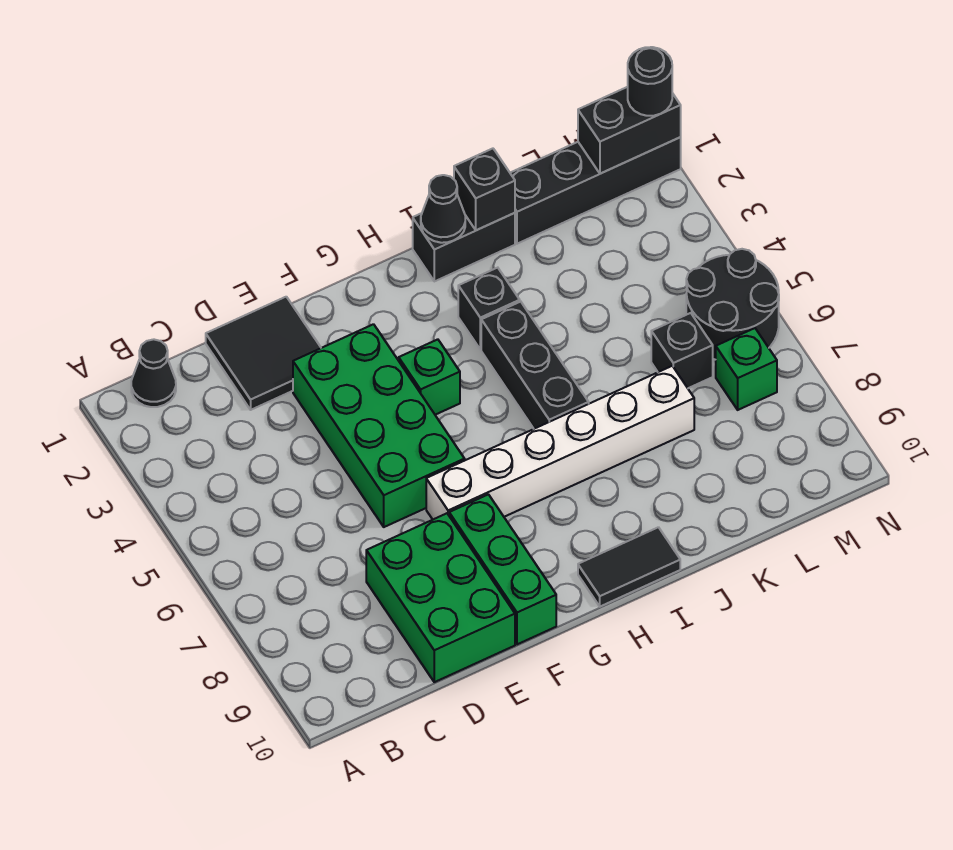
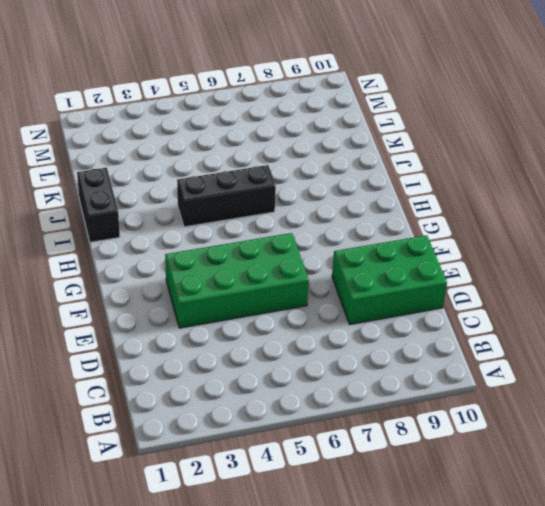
none -> black 1x1 cone [131,339,176,407]
none -> black 2x2 tile [206,297,321,410]
none -> white 1x6 brick [426,366,694,519]

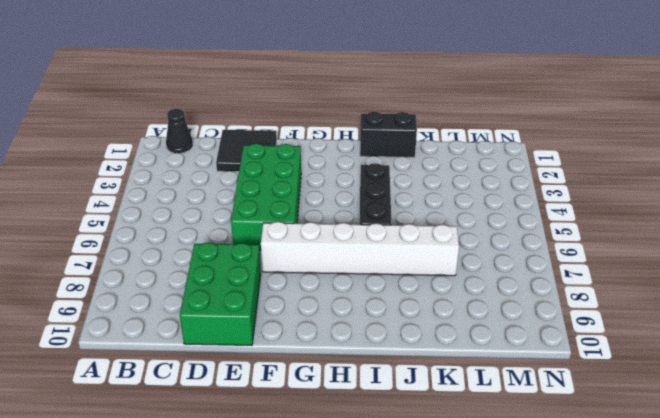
none -> green 1x3 brick [449,494,556,644]
none -> green 1x1 brick [399,339,460,415]
none -> black 1x2 tile [578,527,680,606]

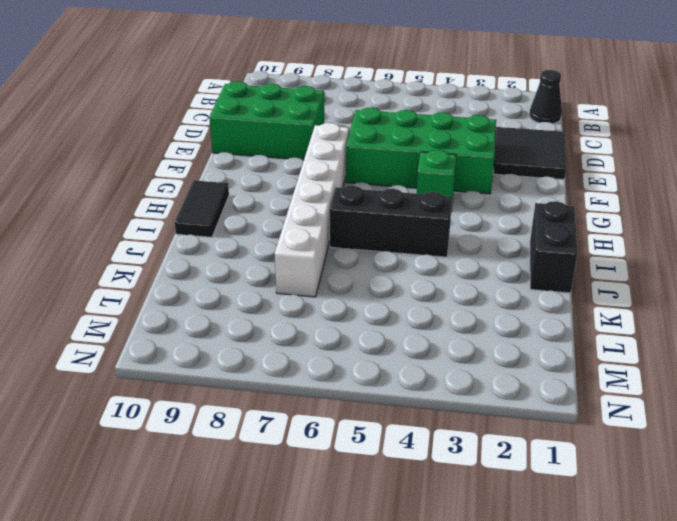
none -> green 1x3 brick [449,494,556,644]
none -> black 1x1 brick [458,268,520,349]
none -> black 1x4 brick [510,137,681,244]

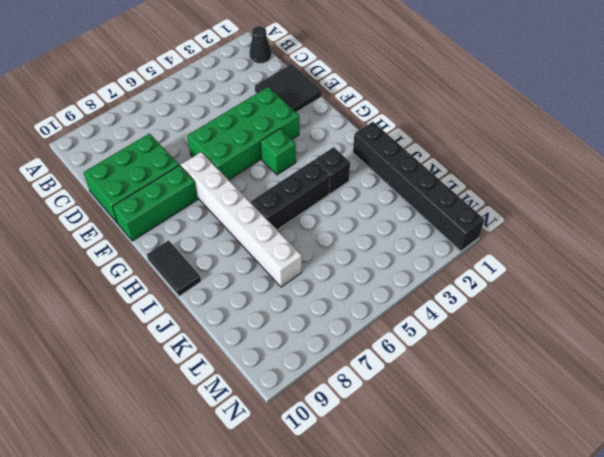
none -> black 1x1 brick [651,313,713,388]
none -> black 2x2 round brick [686,249,779,360]
none -> green 1x1 brick [716,328,777,410]

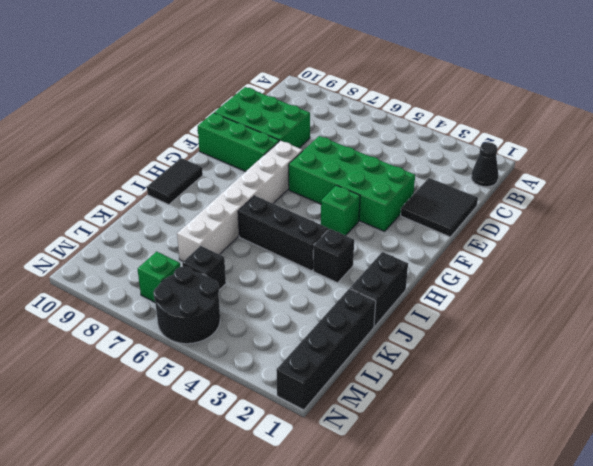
none -> black 1x1 cone [421,175,465,243]
none -> black 1x1 brick [454,149,515,230]
none -> black 1x2 brick [578,87,681,174]

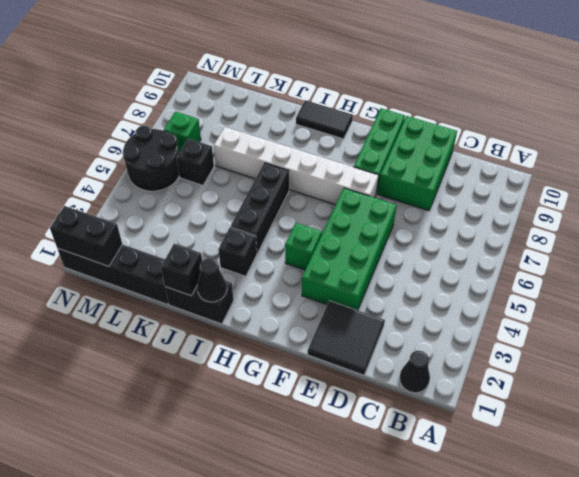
none -> black 1x1 round brick [628,47,672,116]

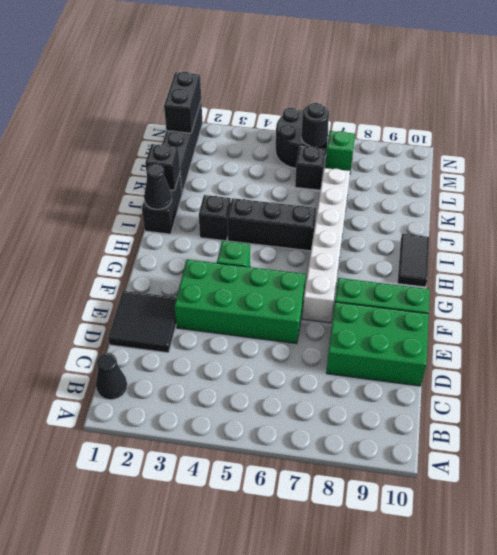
black 1x1 round brick [301,103,329,146] -> black 1x1 round brick moved to [628,47,672,116]

